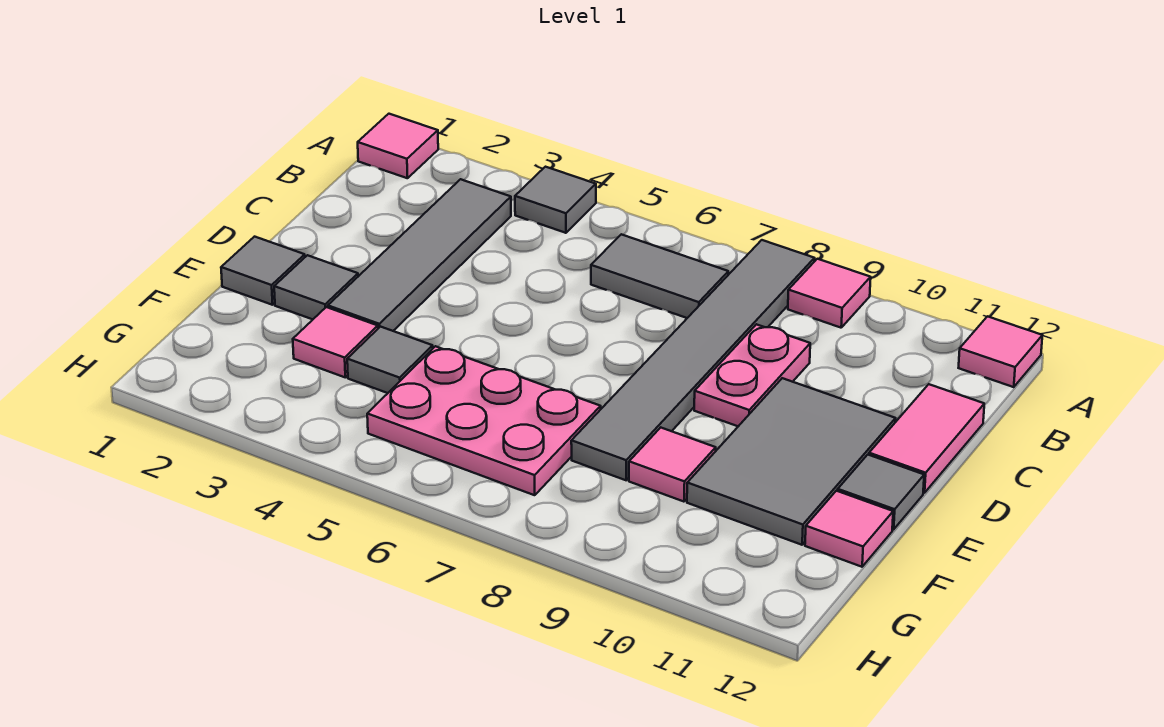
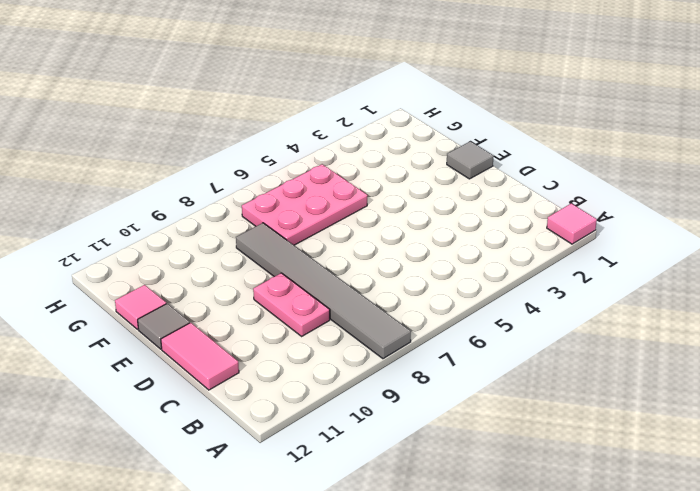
none -> grey 1x1 tile [515,167,596,233]
none -> pink 1x1 tile [788,259,871,328]
none -> pink 1x1 tile [959,316,1042,387]

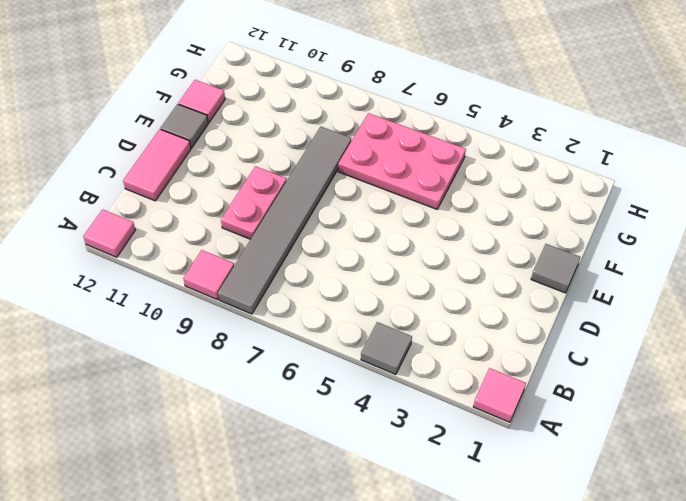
none -> grey 1x4 tile [328,179,511,331]
none -> grey 1x2 tile [591,234,728,318]
none -> grey 2x3 tile [687,378,896,545]

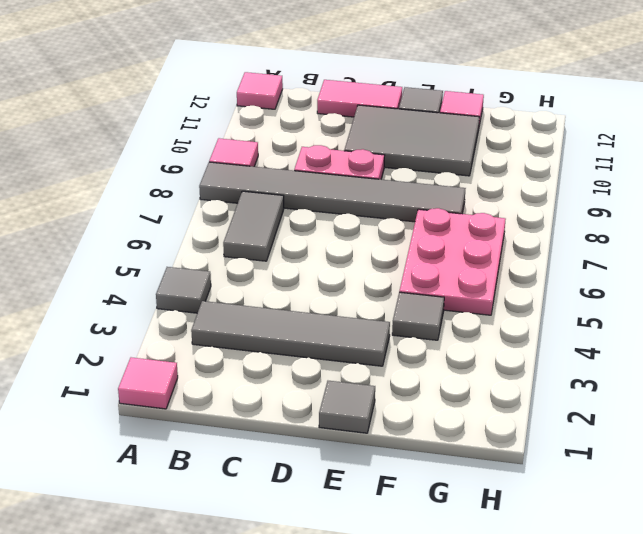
none -> grey 1x1 tile [274,255,358,319]
none -> pink 1x1 tile [293,307,378,377]
none -> pink 1x1 tile [629,428,716,502]

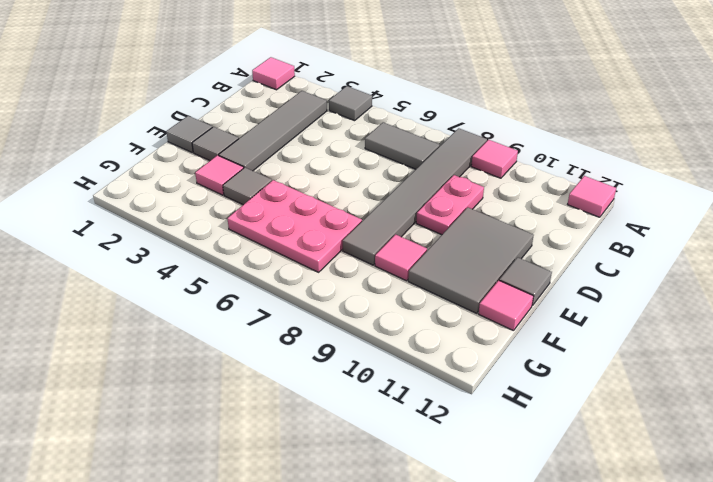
none -> pink 1x2 tile [869,384,984,493]

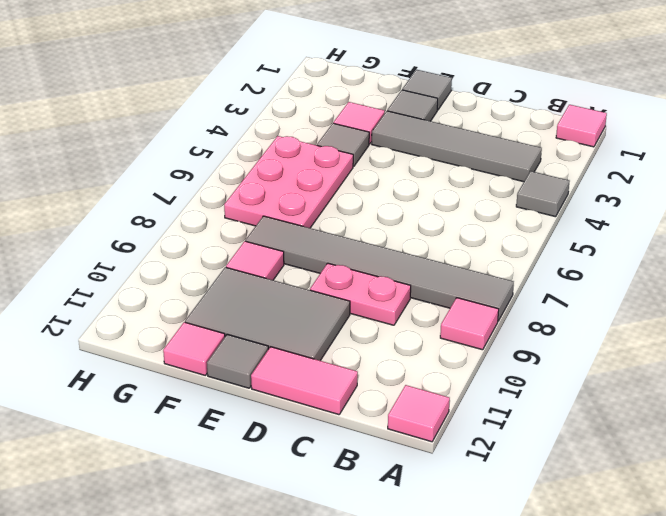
none -> grey 1x2 tile [591,234,728,318]

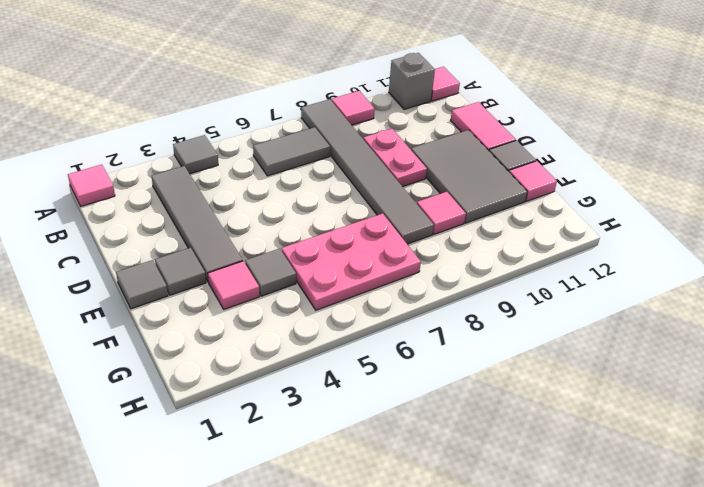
grey 1x1 brick [389,53,435,109] -> none

